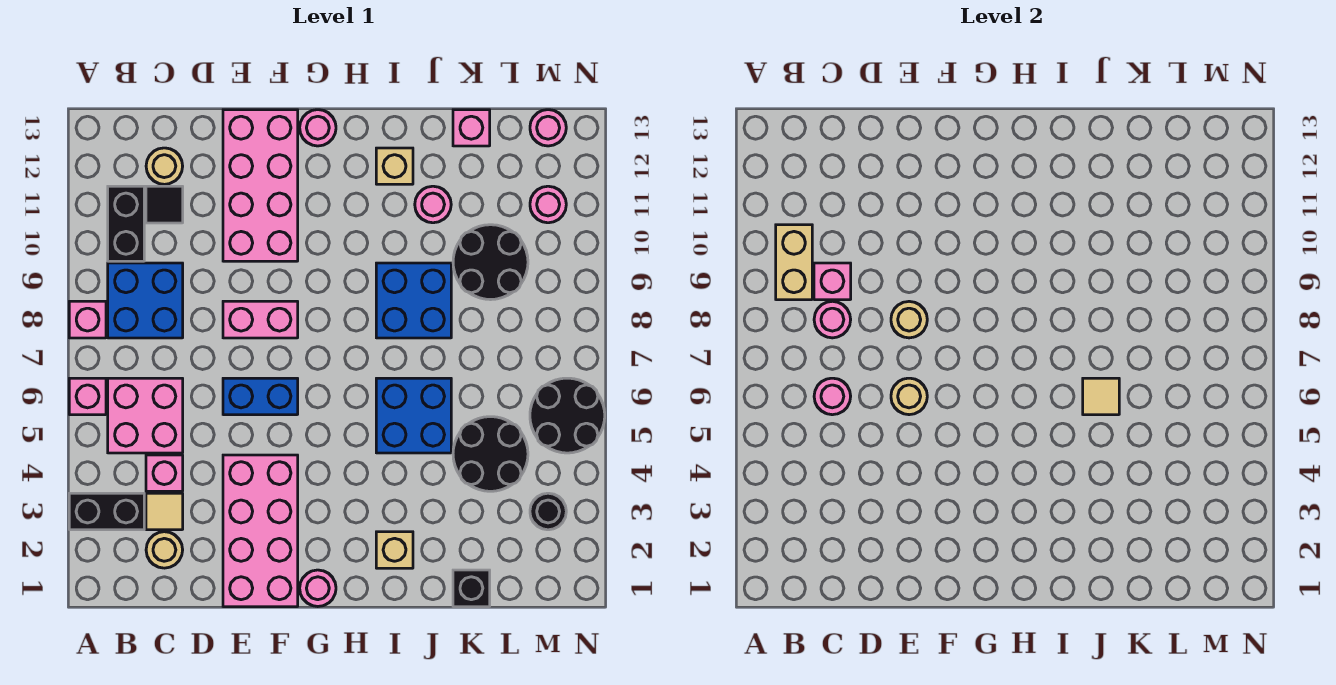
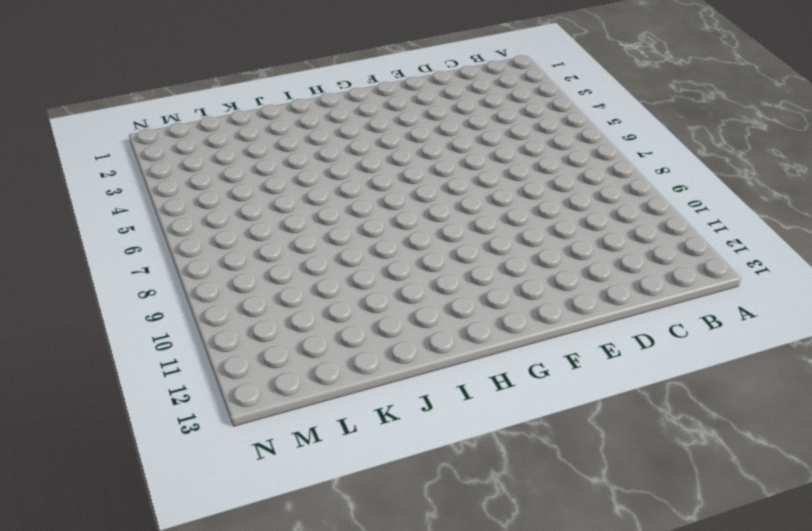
none -> black 1x2 brick [69,493,144,530]
none -> pink 1x1 brick [69,378,106,415]
none -> pink 1x1 brick [69,301,106,338]
none -> pink 2x2 brick [108,378,183,453]

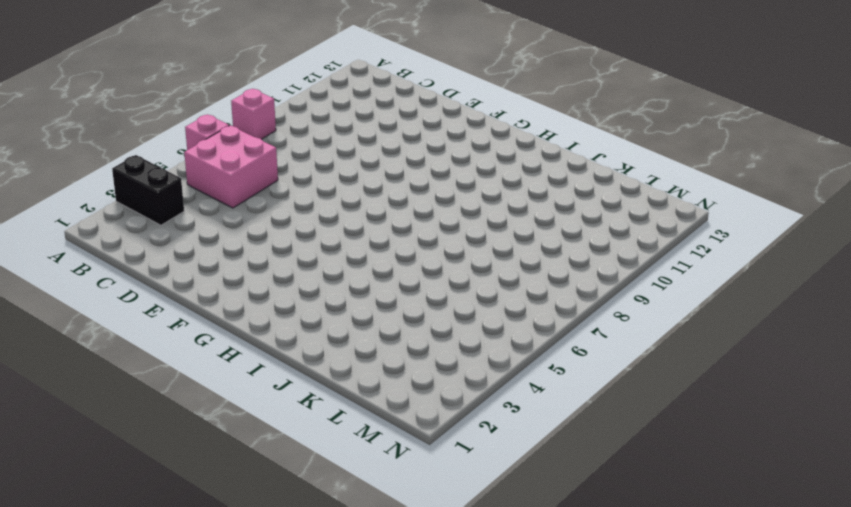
none -> blue 2x2 brick [108,263,183,338]
none -> black 1x2 brick [108,186,144,261]
none -> tan 1x1 round brick [146,532,183,568]
none -> tan 1x1 tile [146,493,183,530]

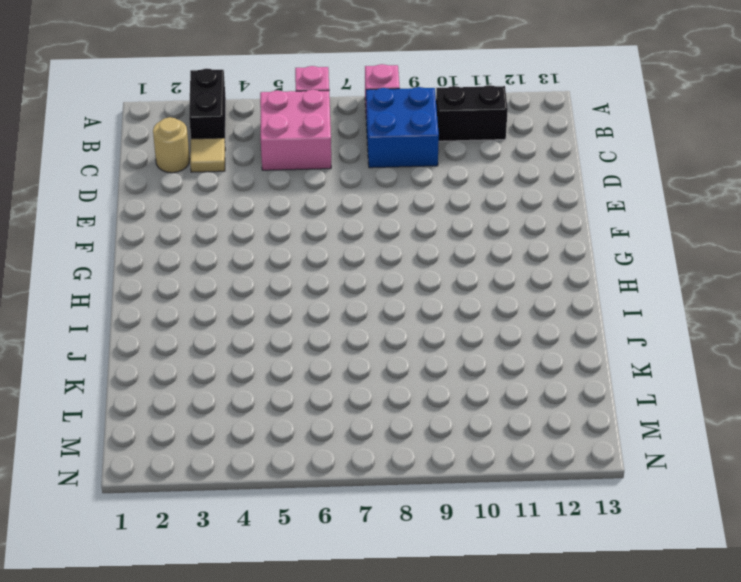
none -> pink 1x1 brick [146,455,183,491]
none -> black 1x1 tile [146,186,183,223]
none -> tan 1x1 round brick [146,148,183,184]
none -> pink 2x4 brick [223,455,298,607]

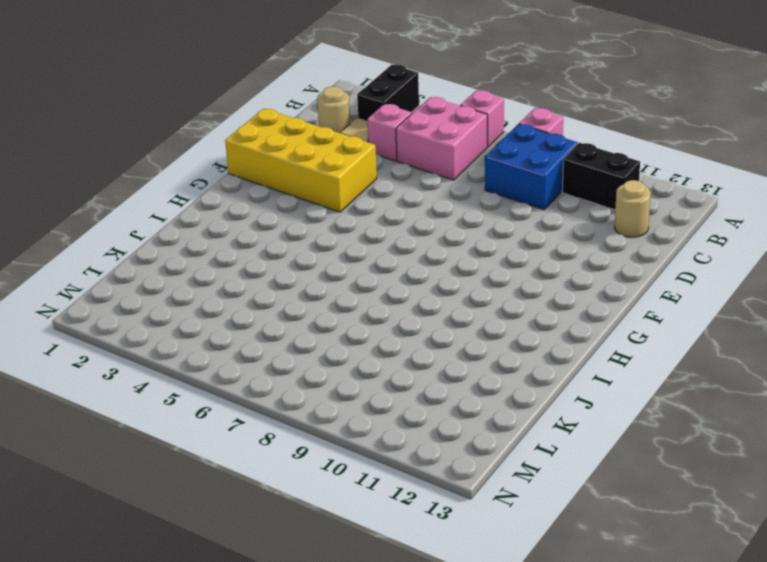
yellow 2x4 brick [225,109,377,212] -> pink 2x4 brick [223,455,298,607]
none -> black 1x1 tile [146,186,183,223]
none -> blue 1x2 brick [223,378,298,415]
none -> pink 1x2 brick [223,301,298,338]
none -> pink 2x4 brick [223,110,298,261]

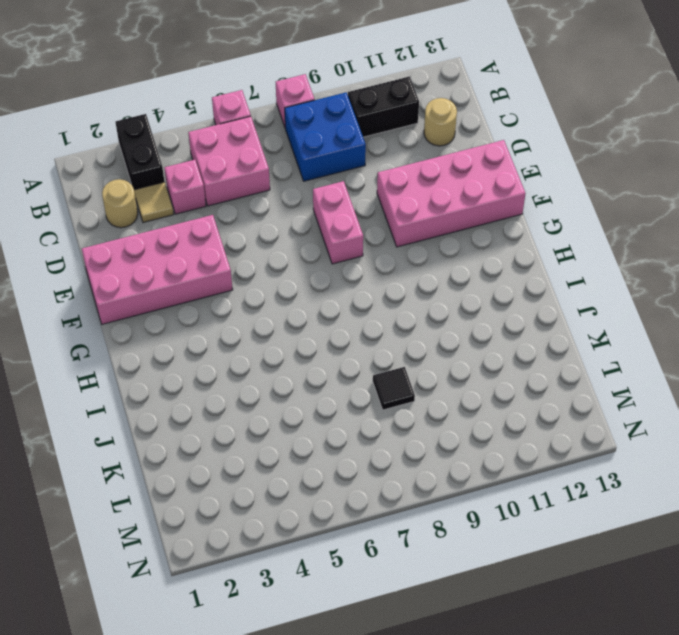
black 1x1 tile [373,367,415,410] -> black 1x1 tile moved to [146,186,183,223]
none -> blue 1x2 brick [223,378,298,415]
none -> pink 1x1 round brick [300,570,336,607]
none -> pink 1x1 round brick [300,110,336,146]
none -> tan 1x1 brick [376,532,413,568]

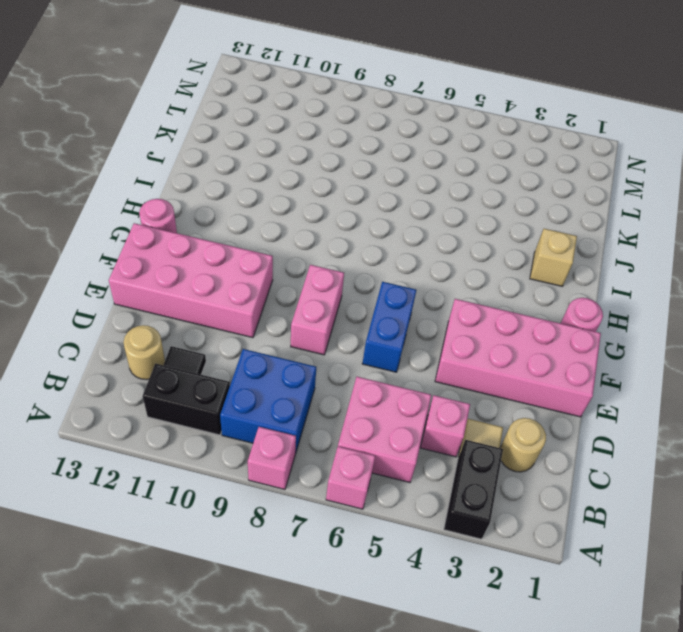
none -> blue 2x2 brick [376,378,451,453]
none -> blue 2x2 brick [376,263,451,338]
none -> tan 1x1 brick [376,148,413,184]
none -> pink 1x1 round brick [415,186,451,223]

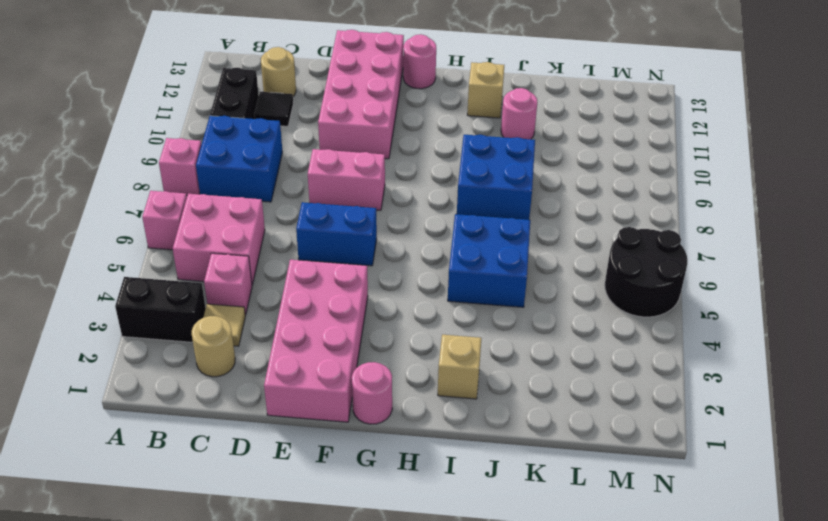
none -> black 1x1 brick [453,570,490,607]
none -> black 2x2 round brick [453,417,528,491]
none -> black 2x2 round brick [453,225,528,300]
none -> pink 1x1 brick [453,110,490,146]

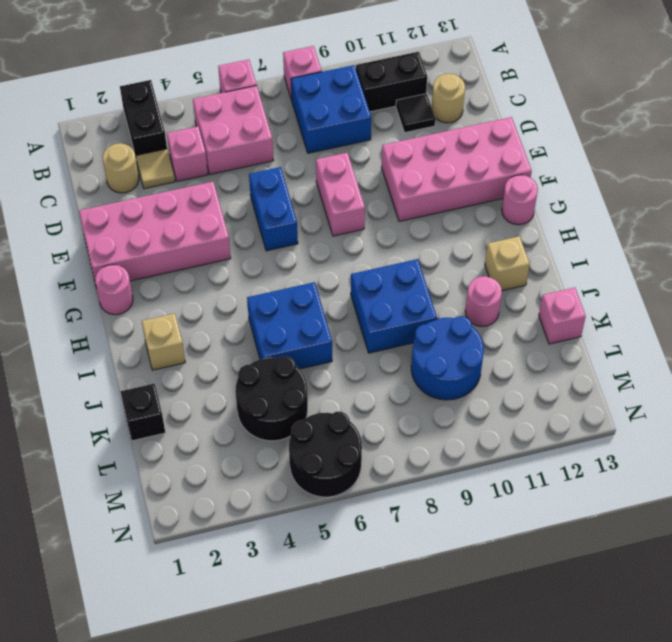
blue 2x2 round brick [411,316,484,400] -> black 2x2 round brick [453,225,528,300]
none -> black 1x1 round brick [530,493,566,530]
none -> pink 1x1 round brick [530,186,566,223]
none -> pink 1x1 round brick [530,110,566,146]
none -> tan 1x2 brick [776,225,812,300]

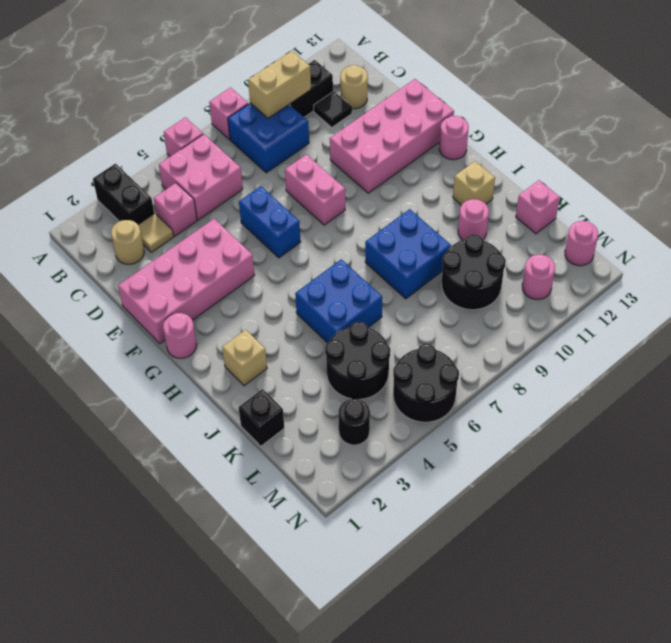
none -> pink 1x1 round brick [814,378,851,415]
none -> pink 1x1 round brick [814,301,851,338]
none -> pink 1x1 brick [814,263,851,300]
none -> tan 1x1 round brick [891,378,927,415]

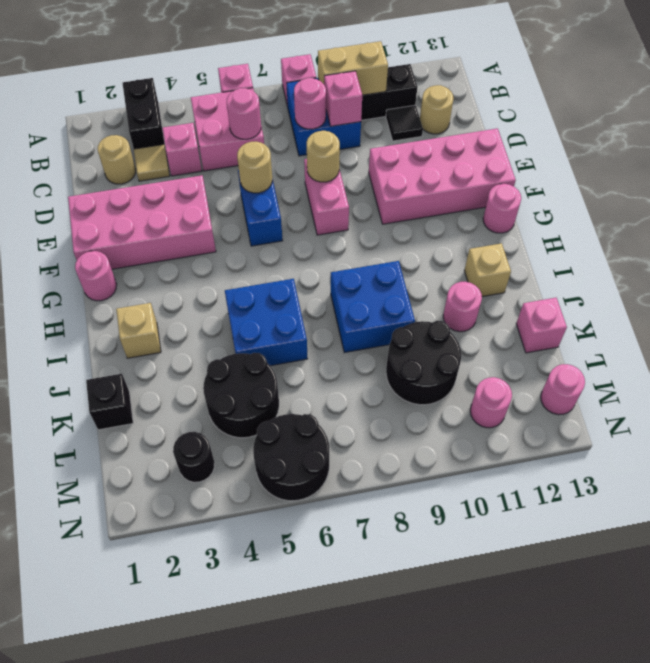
none -> tan 1x1 tile [1083,378,1119,415]

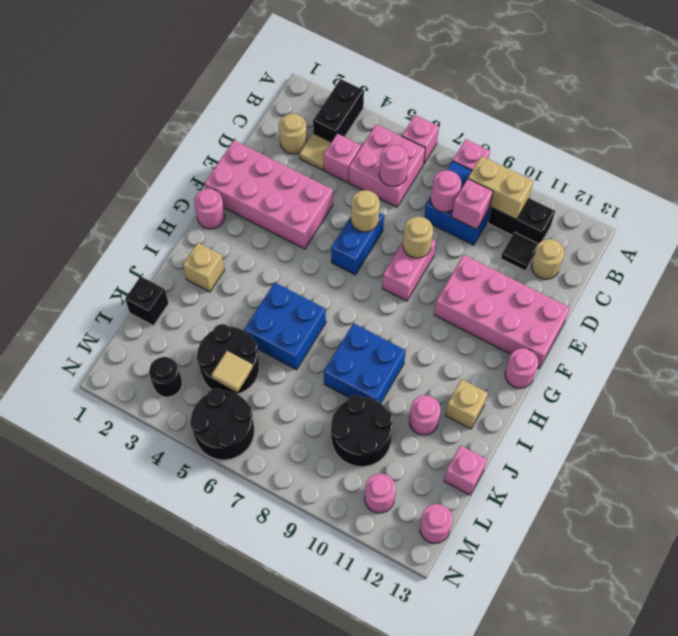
tan 1x1 tile [211,351,253,392] -> tan 1x1 tile moved to [1083,378,1119,415]

